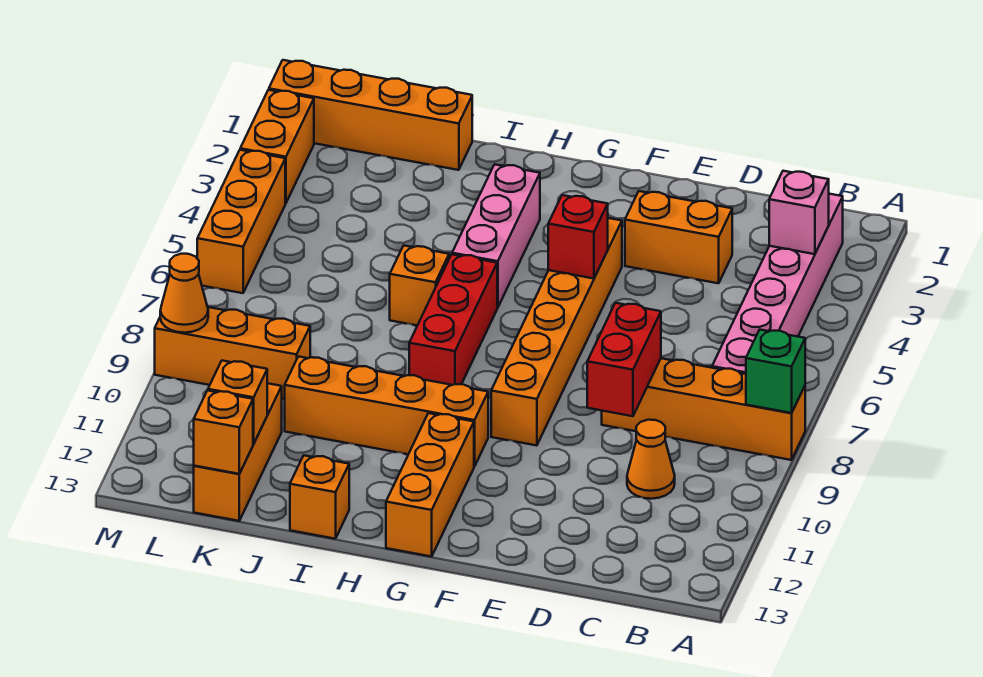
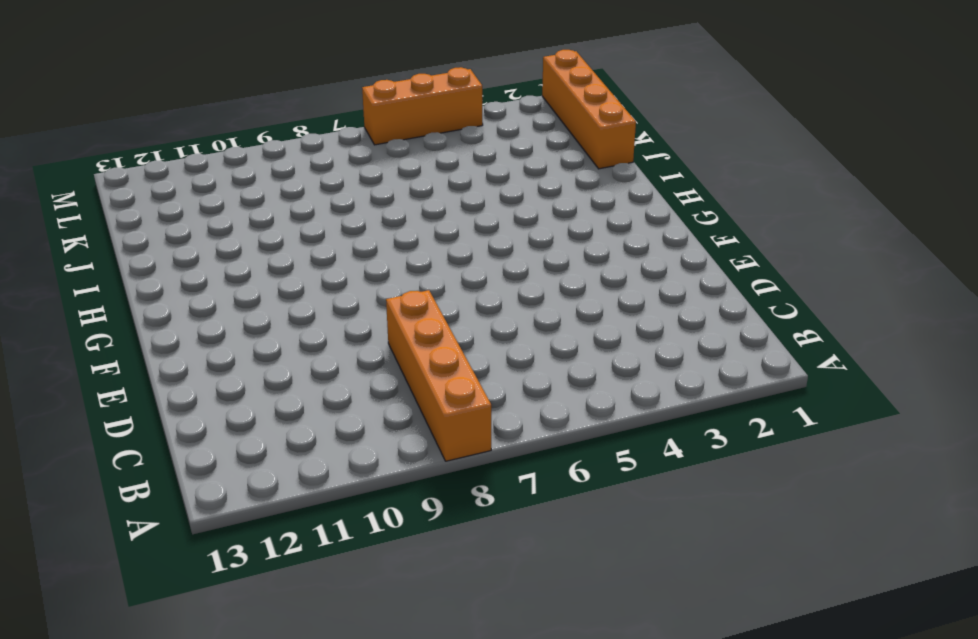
none -> pink 1x6 brick [712,194,843,374]
none -> orange 1x1 cone [627,420,675,499]
none -> orange 1x2 brick [625,191,732,283]

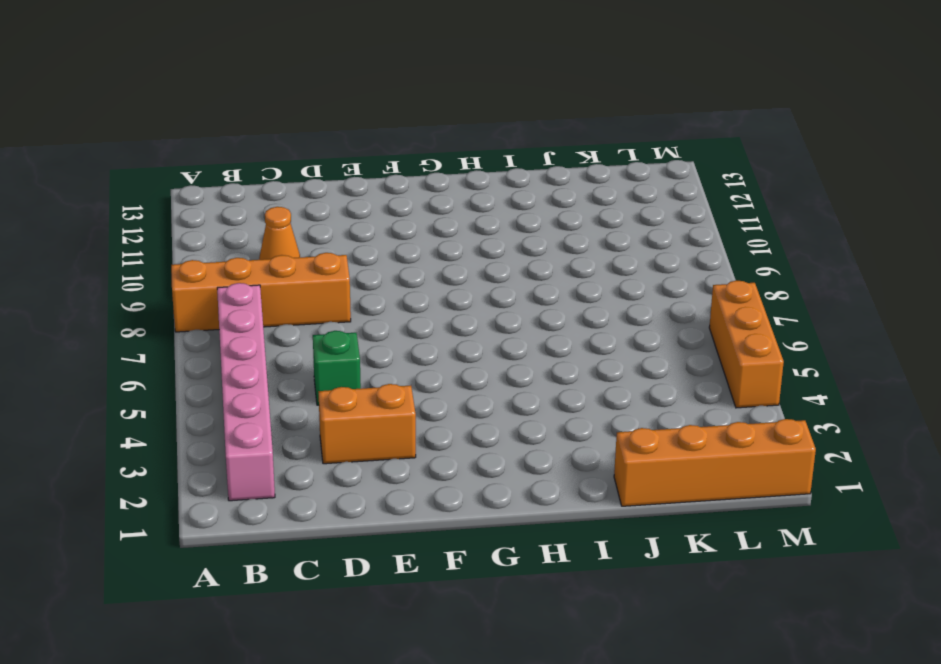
green 1x1 brick [313,331,361,405] -> green 1x1 brick moved to [746,330,805,413]
none -> orange 1x6 brick [491,218,622,446]
none -> orange 1x4 brick [285,356,488,467]
none -> orange 1x3 brick [386,413,474,557]

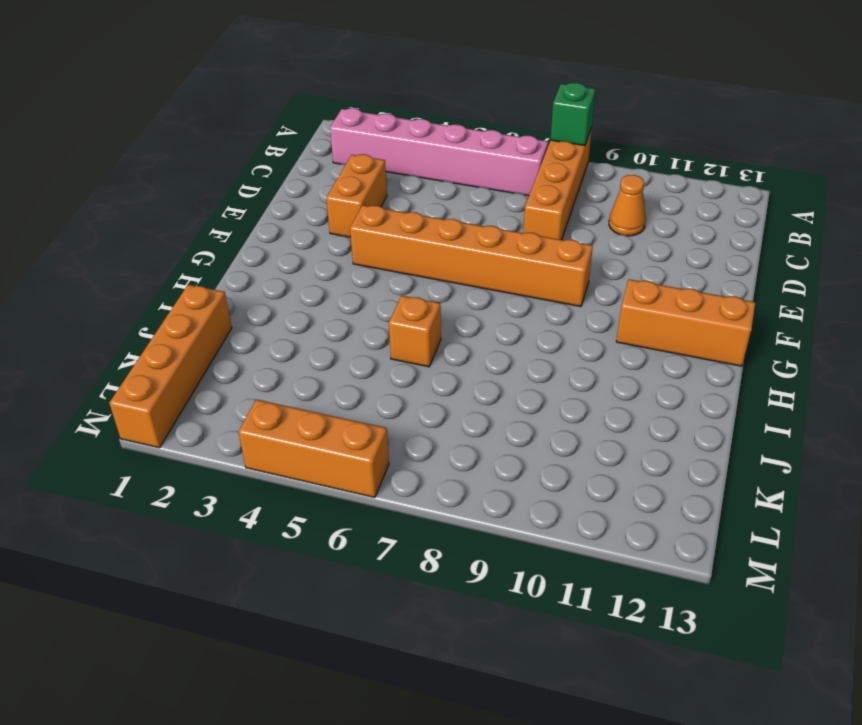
none -> orange 1x4 brick [285,356,488,467]
none -> pink 1x3 brick [452,164,540,308]
none -> red 1x3 brick [409,254,497,385]

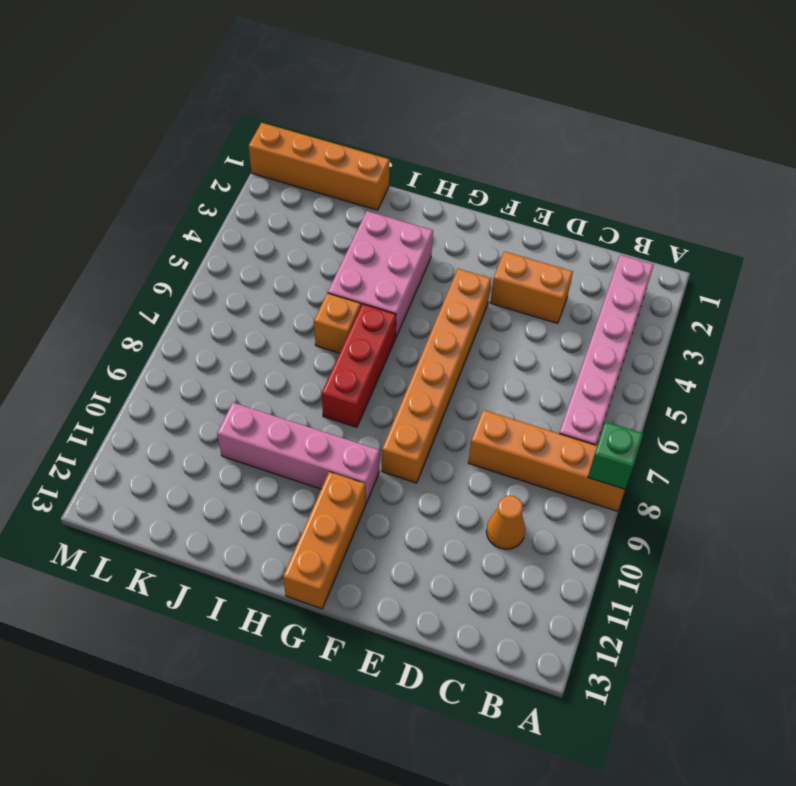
pink 1x4 brick [217,403,380,504] -> orange 1x4 brick [285,356,488,467]
pink 2x3 brick [328,211,433,338] -> pink 1x3 brick [452,164,540,308]
none -> orange 1x1 brick [290,455,349,539]
none -> orange 1x3 brick [155,307,310,399]
none -> orange 1x3 brick [194,383,282,521]

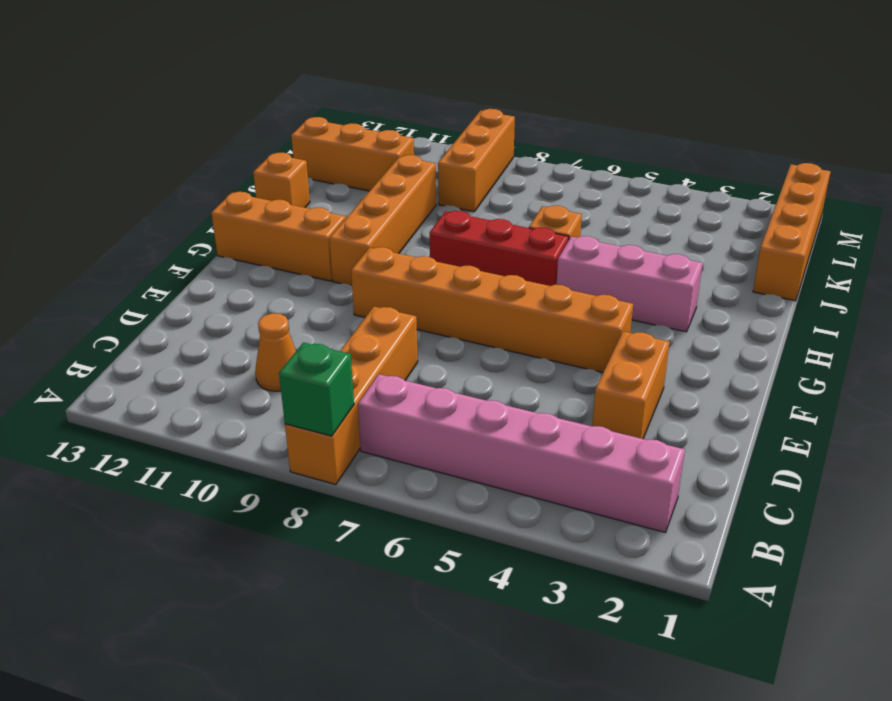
none -> orange 1x2 brick [240,90,314,203]
none -> orange 1x3 brick [197,150,285,293]
none -> pink 1x1 brick [769,171,829,254]

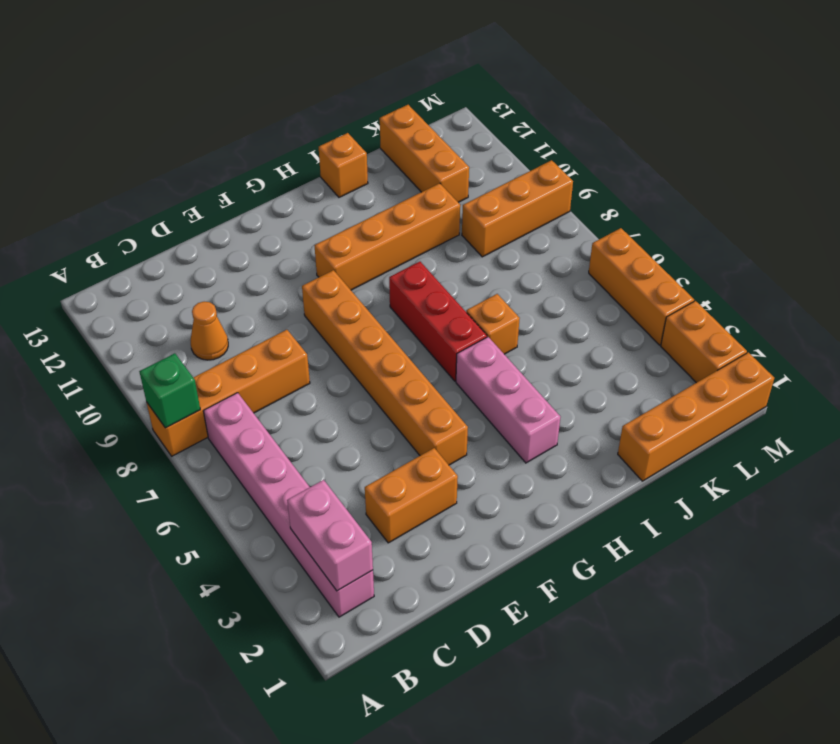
pink 1x2 brick [287,480,373,591] -> pink 1x1 brick [769,171,829,254]
none -> orange 1x3 brick [386,413,474,557]
none -> red 1x2 brick [587,303,661,416]
none -> red 1x1 brick [548,195,608,279]

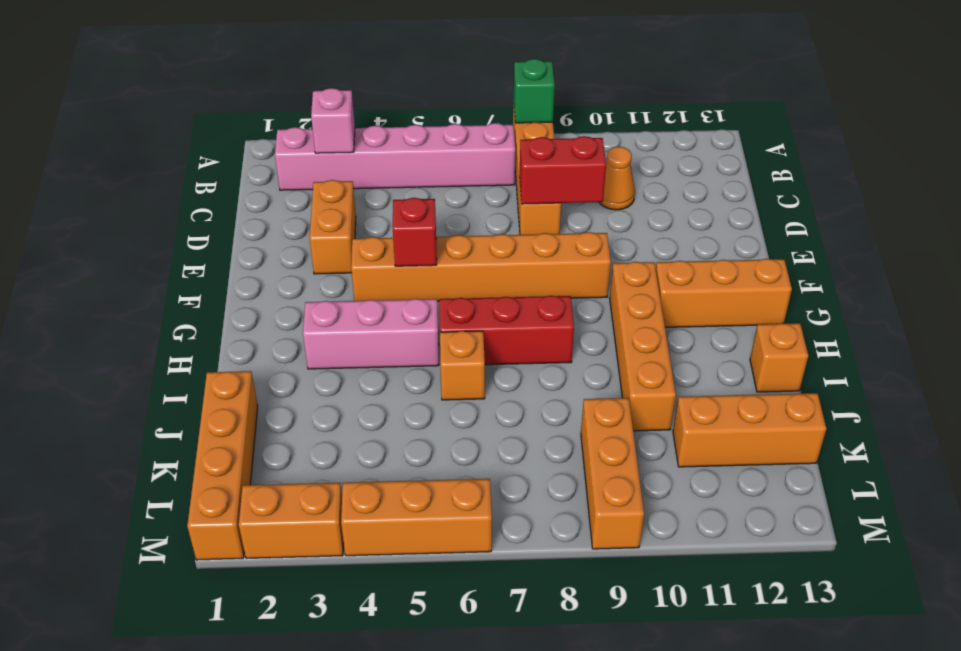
none -> orange 1x1 brick [208,361,267,444]
none -> orange 1x1 brick [194,390,253,474]
none -> orange 1x1 cone [160,254,208,333]

